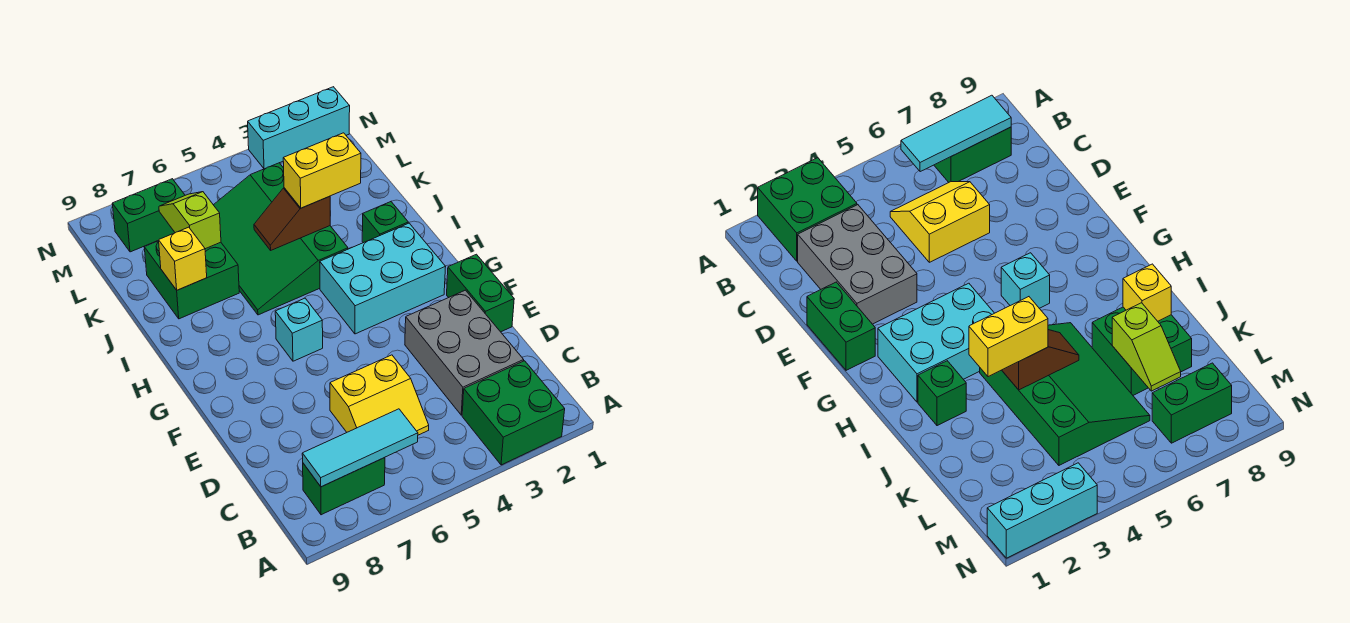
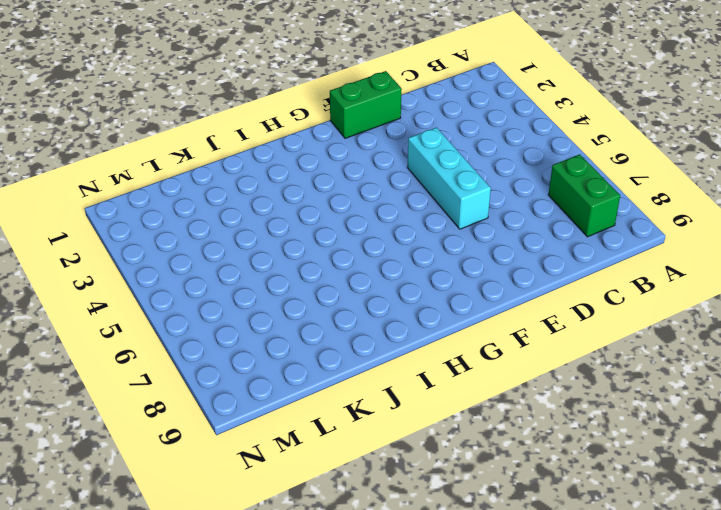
cyan 1x3 brick [407,127,491,229] -> cyan 1x3 brick moved to [248,87,350,169]
none -> green 2x2 brick [462,361,565,465]
none -> grey 2x3 brick [405,290,524,415]
none -> yellow 2x2 slope [330,355,429,435]

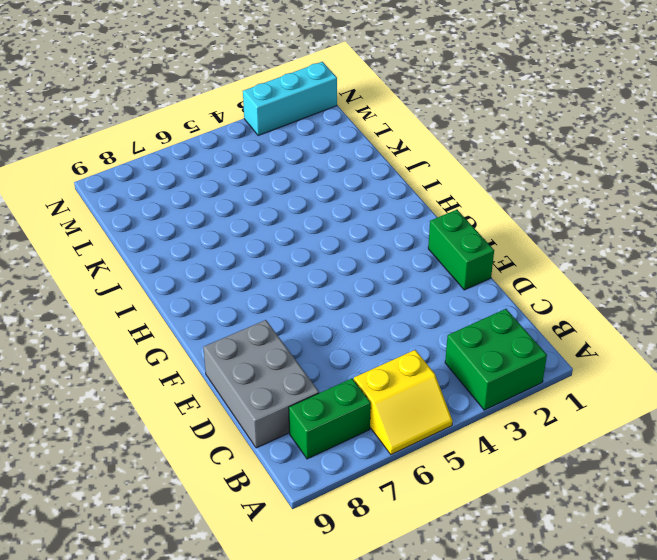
yellow 2x2 slope [354,350,452,455] -> yellow 2x2 slope moved to [330,355,429,435]
grey 2x3 brick [203,320,319,448] -> grey 2x3 brick moved to [405,290,524,415]
none -> cyan 2x3 brick [320,223,445,334]
none -> cyan 1x1 brick [275,298,323,361]
none -> green 1x1 brick [362,202,408,243]

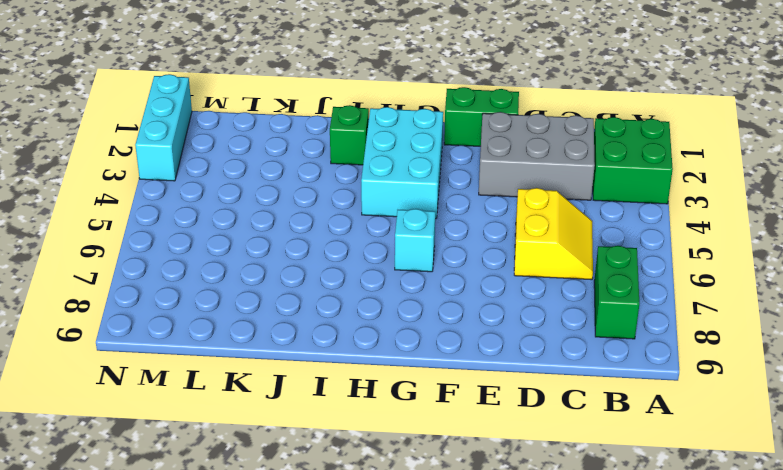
none -> green 3x4 slope [214,163,348,315]
none -> green 2x2 brick [144,241,239,319]
none -> green 1x2 brick [112,179,185,252]

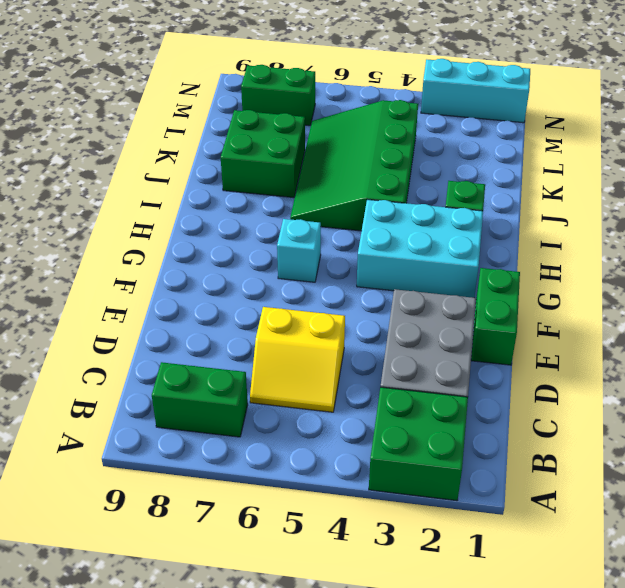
none -> cyan 1x3 tile [302,409,418,487]
none -> brown 1x2 slope [254,188,330,250]
none -> yellow 1x1 brick [159,227,207,290]

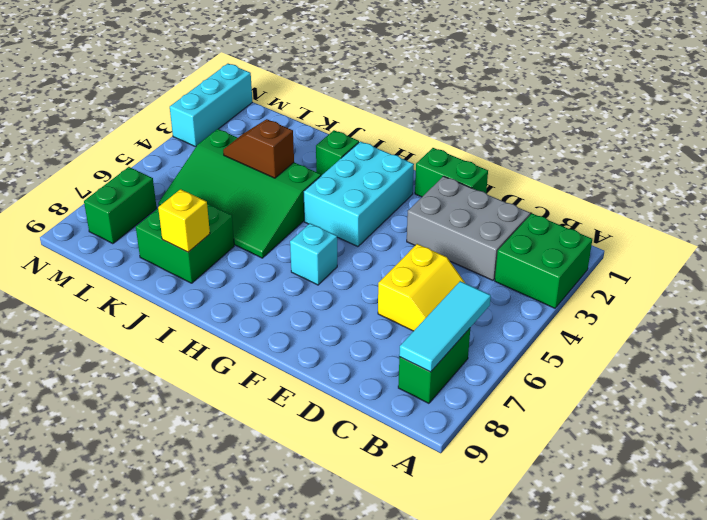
brown 1x2 slope [223,119,294,178] -> brown 1x2 slope turned to [254,188,330,250]
none -> lime 1x2 slope [159,192,221,249]
none -> yellow 1x2 brick [283,133,361,208]

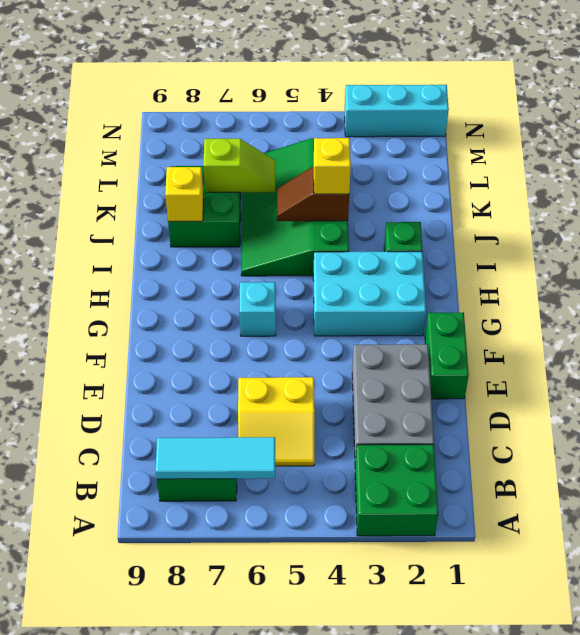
yellow 1x1 brick [314,138,351,194] -> yellow 1x2 brick [283,133,361,208]
lime 1x2 slope [203,139,275,193] -> lime 1x2 slope turned to [159,192,221,249]
none -> green 1x2 brick [112,179,185,252]

